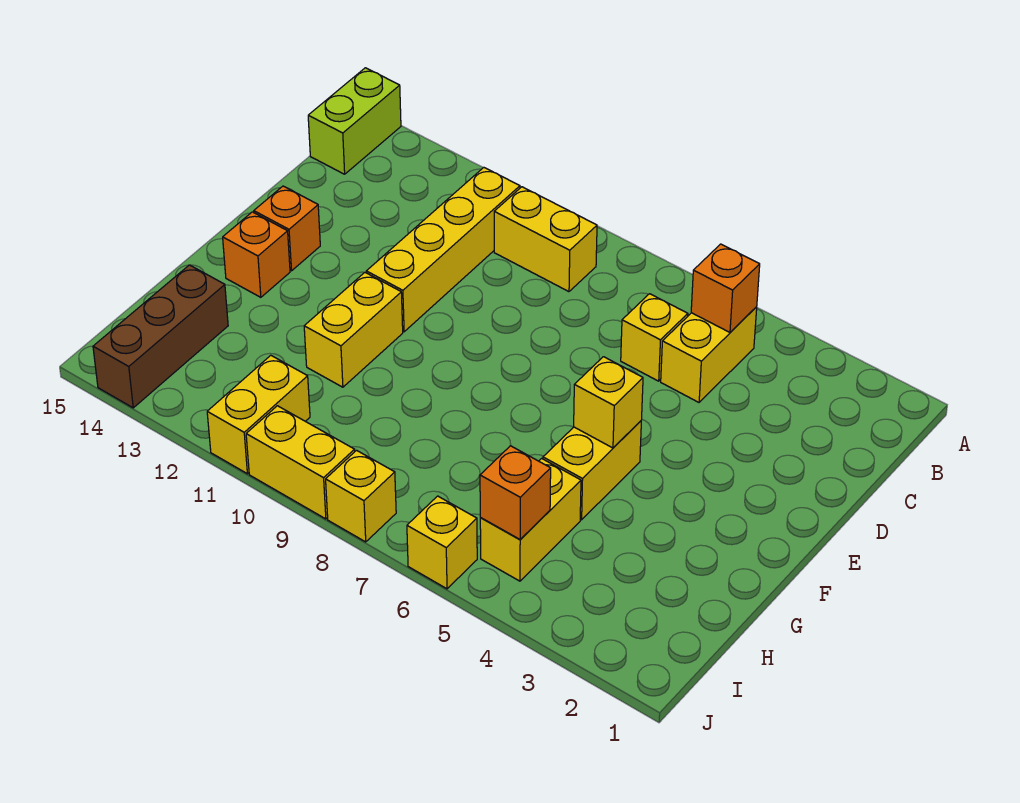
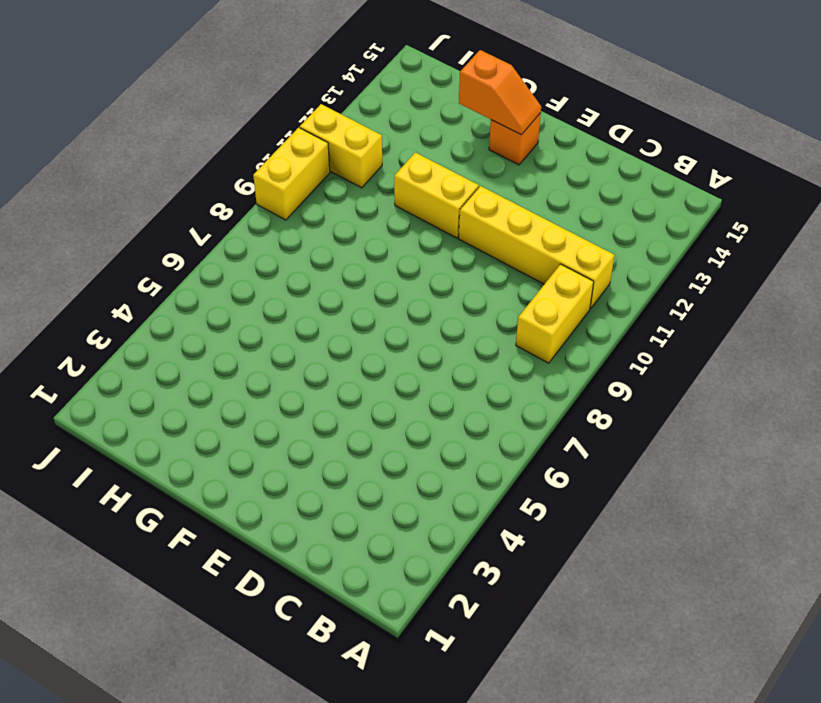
orange 1x2 slope [459,50,541,135] -> none
none -> lime 1x2 brick [308,68,401,174]
none -> yellow 1x2 brick [661,307,757,402]
none -> yellow 1x1 brick [621,294,688,381]

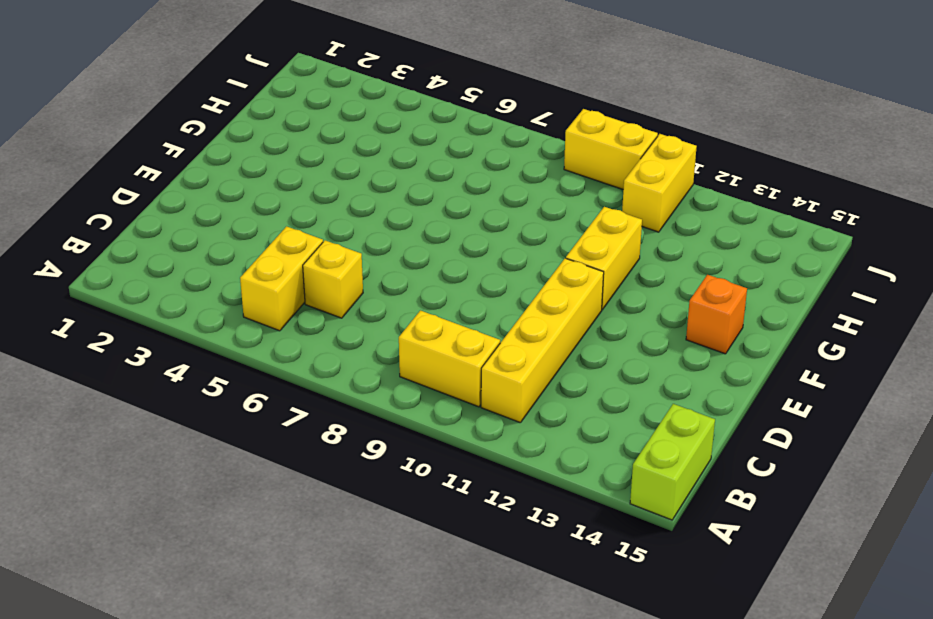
none -> orange 1x1 brick [254,186,320,271]
none -> yellow 1x2 brick [543,421,641,520]
none -> yellow 1x2 brick [480,459,581,581]

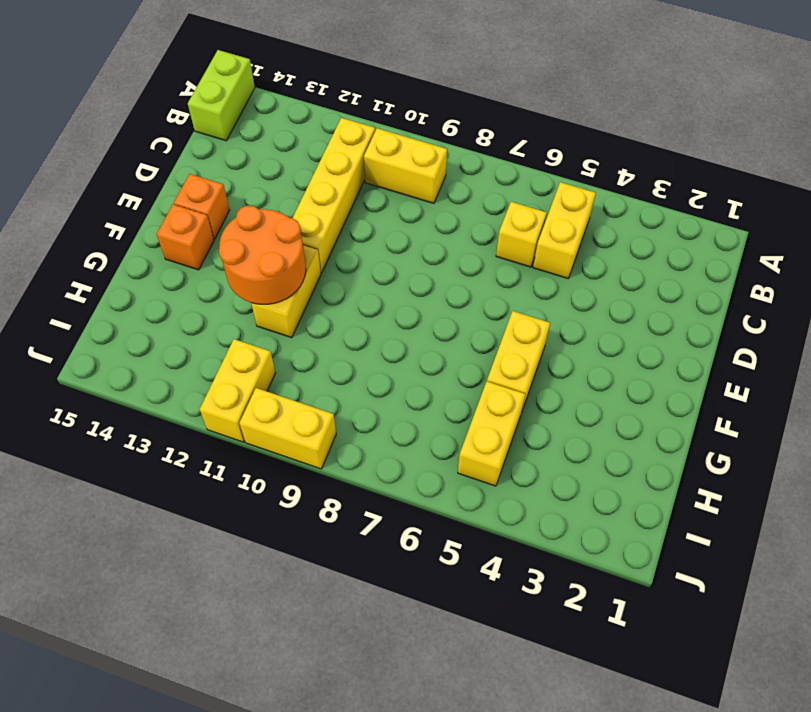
orange 2x2 round brick [219,206,306,304] -> none
none -> brown 1x3 brick [93,265,228,408]
none -> yellow 1x1 brick [407,496,477,589]
none -> yellow 1x1 brick [326,450,396,542]

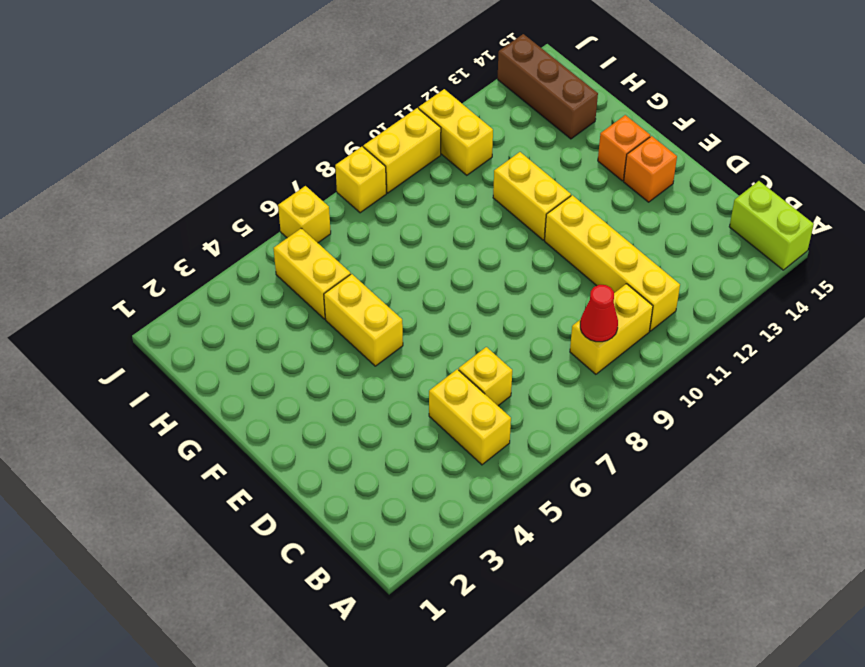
red 1x1 cone [580,285,618,342] -> none
none -> orange 1x1 brick [691,244,760,332]
none -> yellow 1x1 brick [574,357,643,448]
none -> orange 1x1 brick [480,446,551,539]

